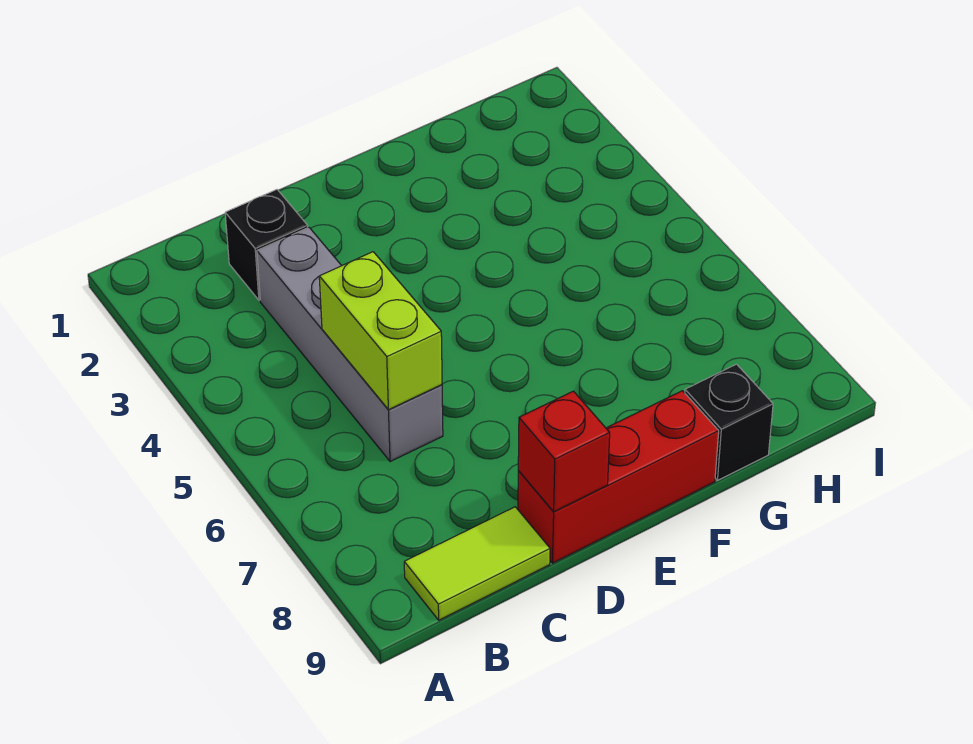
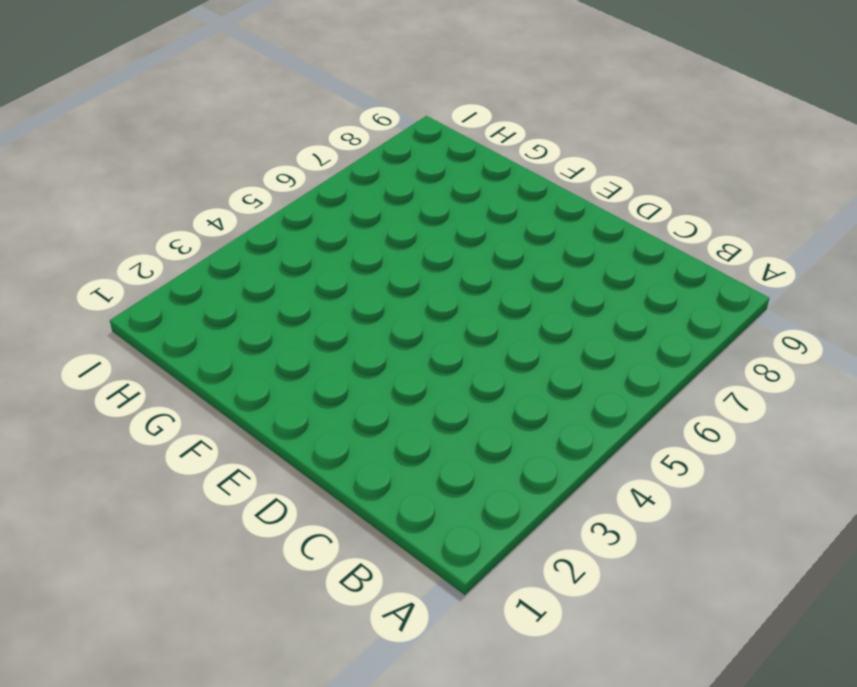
none -> lime 1x2 tile [404,507,550,620]
none -> black 1x1 brick [225,190,308,300]

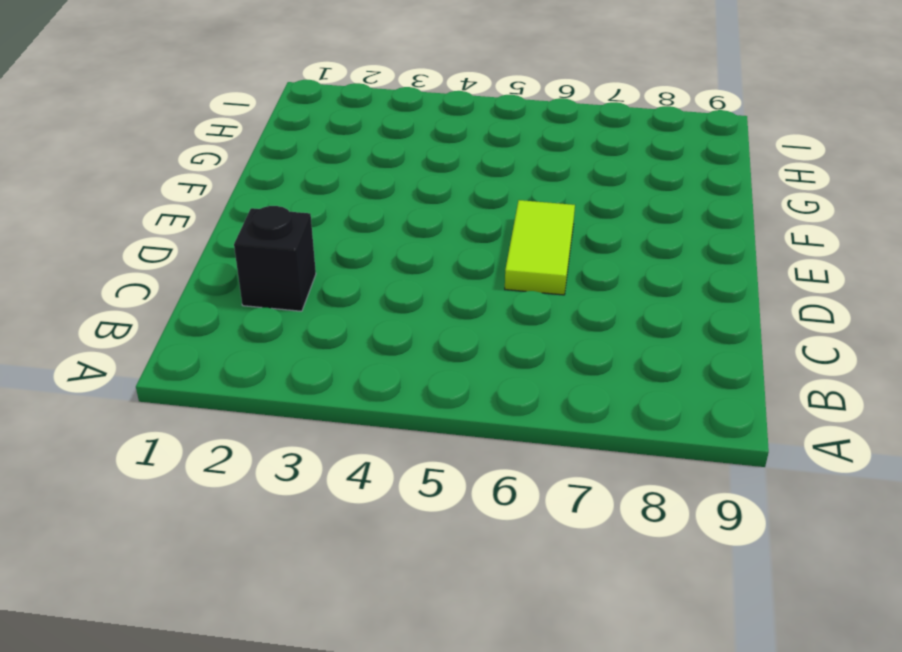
lime 1x2 tile [505,200,575,295] -> lime 1x2 tile moved to [404,507,550,620]
none -> grey 1x4 brick [257,227,443,462]
none -> red 1x3 brick [518,391,719,563]

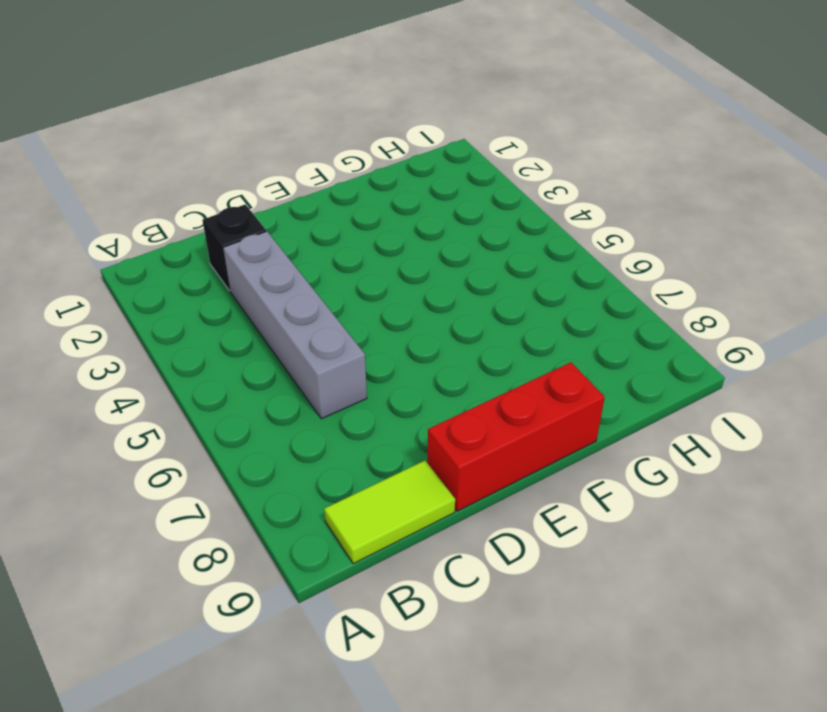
none -> black 1x1 brick [685,364,773,480]
none -> lime 1x2 brick [319,252,442,410]

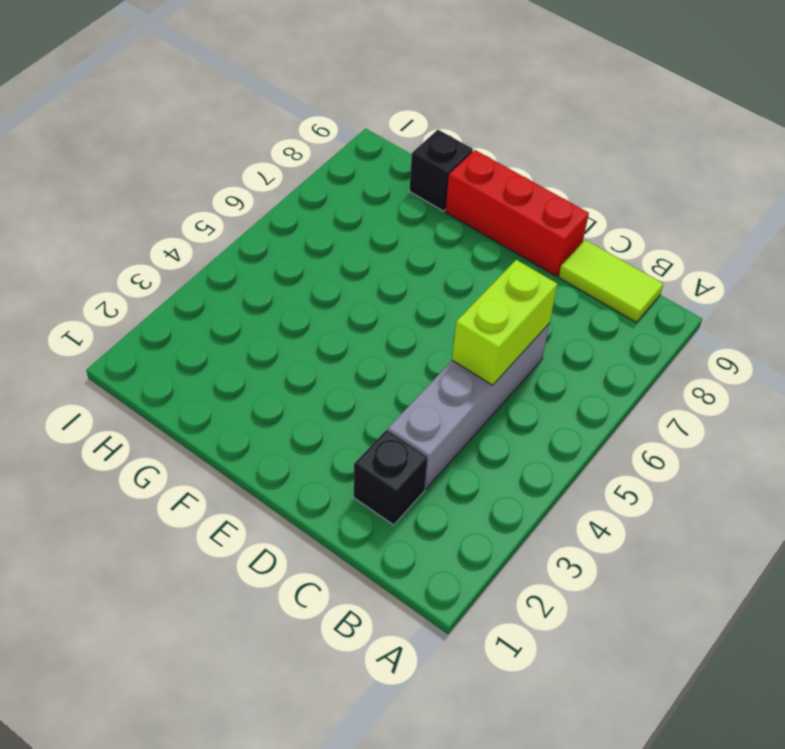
none -> red 1x1 brick [518,391,610,512]

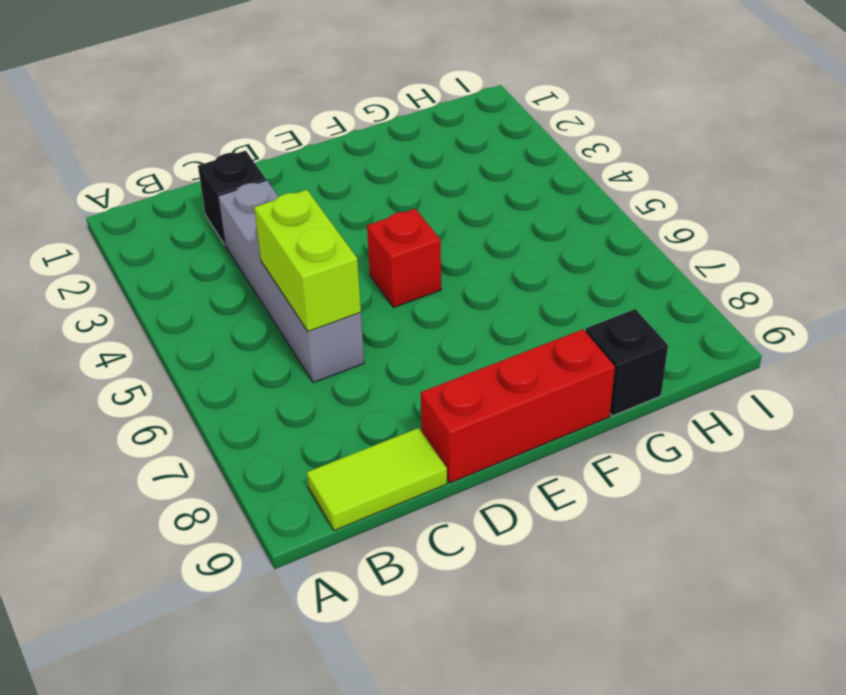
red 1x1 brick [367,209,441,307] -> red 1x1 brick moved to [518,391,610,512]

